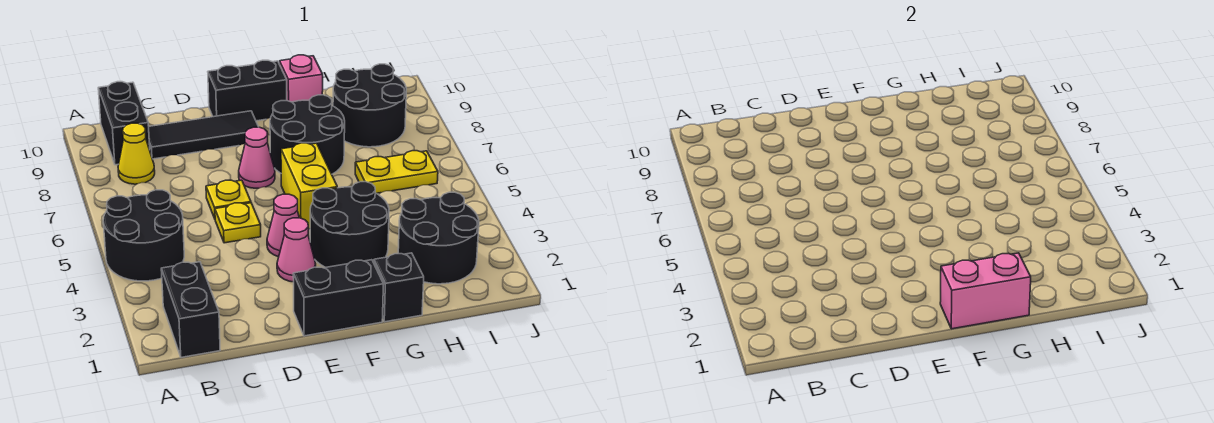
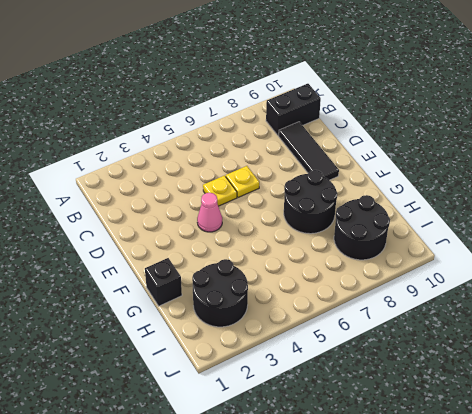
none -> black 2x2 round brick [103,190,184,281]
none -> black 1x2 brick [161,262,220,357]
none -> yellow 1x1 cone [118,123,155,184]

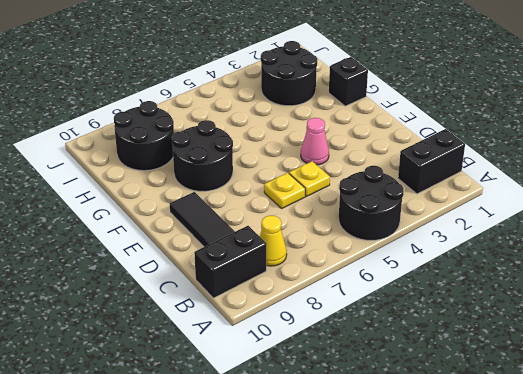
none -> black 1x2 brick [293,260,383,336]
none -> pink 1x1 cone [277,218,316,282]
none -> pink 1x1 cone [239,127,275,188]

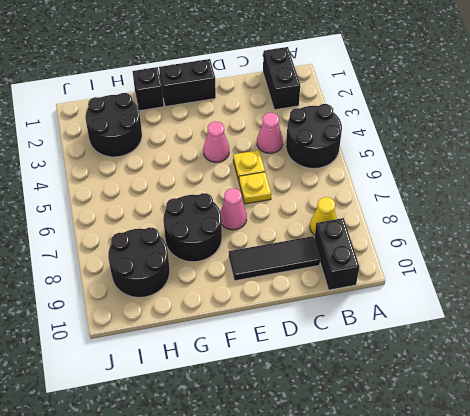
pink 1x1 cone [257,113,283,153] -> pink 1x1 cone moved to [277,218,316,282]
none -> black 1x2 brick [208,60,287,121]
none -> black 2x2 round brick [310,182,389,267]
none -> yellow 1x2 brick [281,143,337,229]

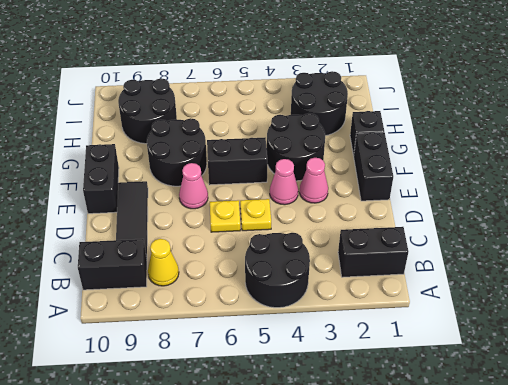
black 1x2 brick [207,138,267,185] -> yellow 1x2 brick [281,143,337,229]
none -> pink 1x1 brick [280,55,323,102]
none -> yellow 1x2 plate [355,151,438,193]
none -> pink 1x2 brick [940,253,1031,329]

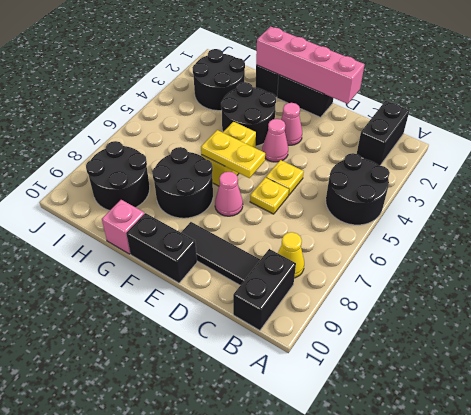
pink 1x4 brick [256,26,364,104] -> pink 1x2 brick [940,253,1031,329]
yellow 1x2 plate [201,130,265,178] -> yellow 1x2 plate moved to [355,151,438,193]

